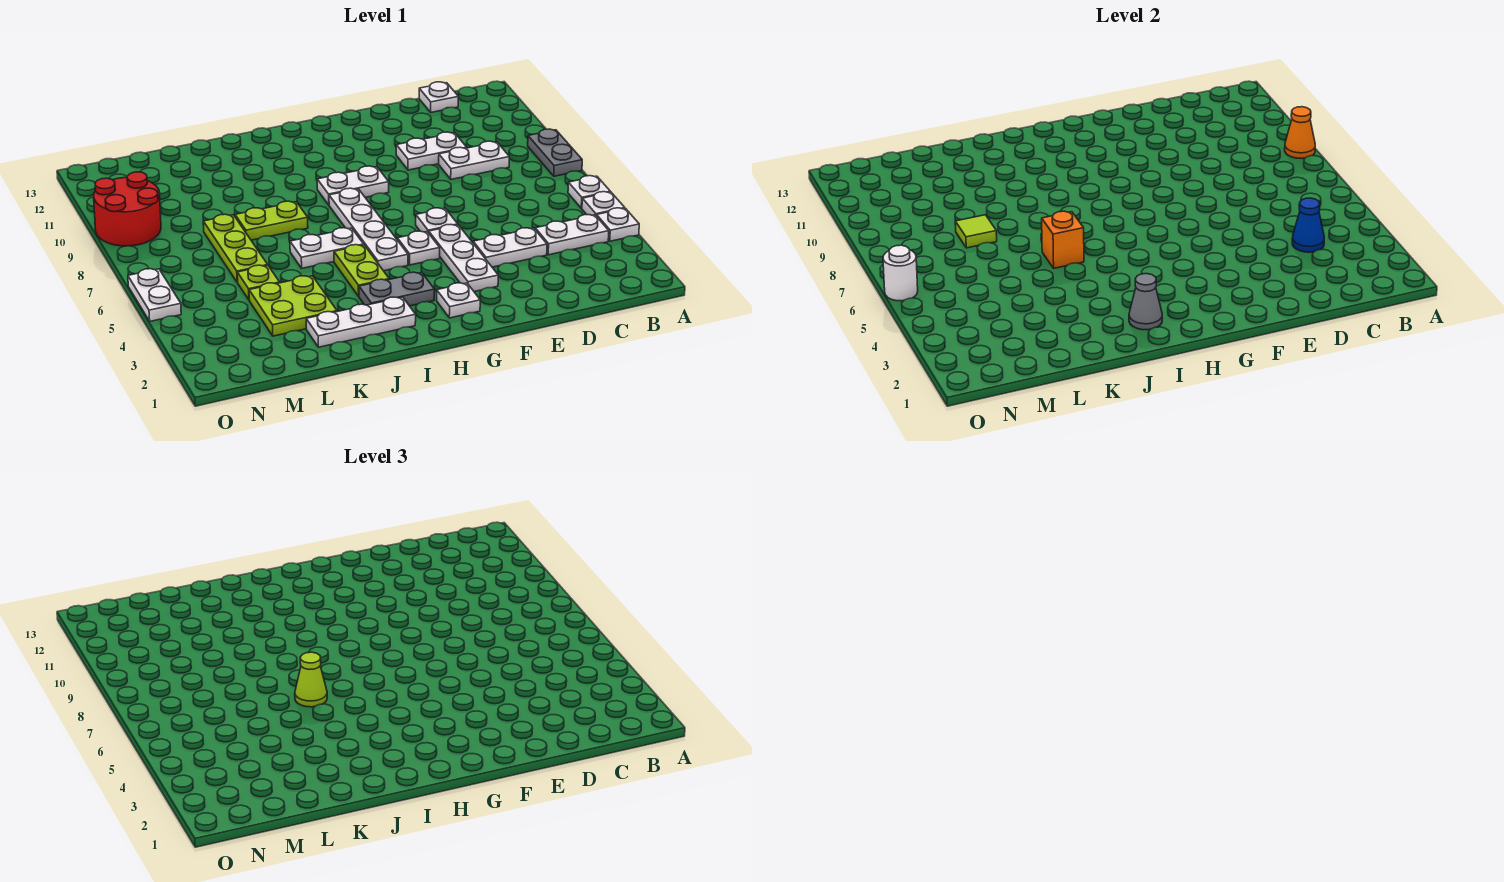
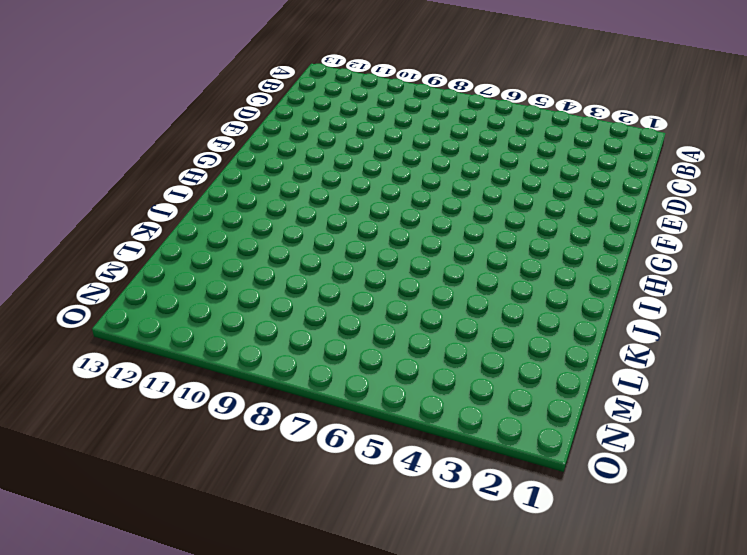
none -> white 1x1 plate [597,208,639,241]
none -> white 1x1 plate [582,192,625,216]
none -> white 1x1 plate [568,176,610,208]
none -> grey 1x2 plate [528,129,582,176]

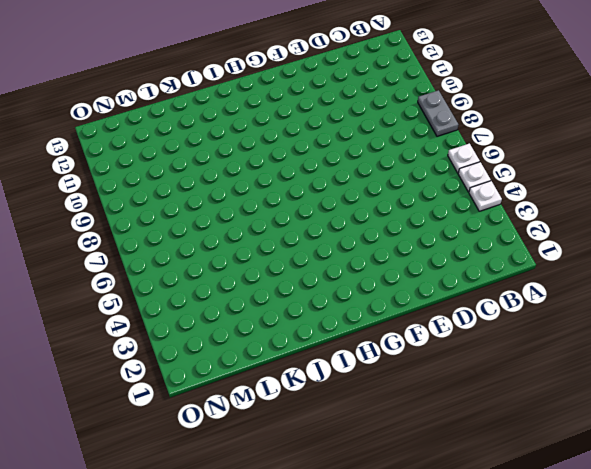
none -> white 1x2 plate [535,215,609,255]
none -> white 1x2 plate [439,141,509,179]
none -> white 1x1 plate [419,82,458,112]
none -> white 1x2 plate [473,228,547,267]

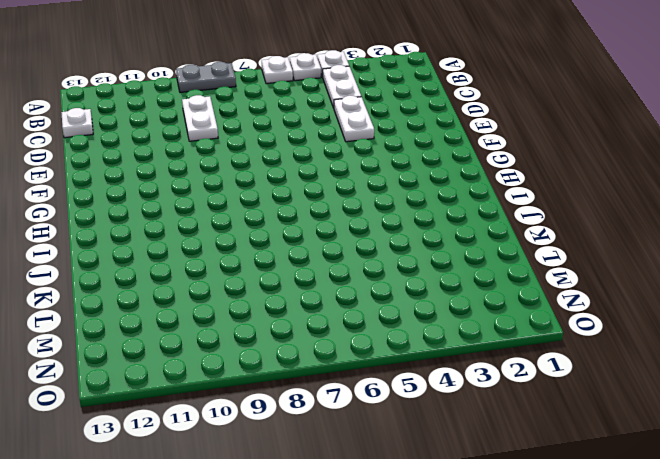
none -> white 1x2 plate [396,132,467,170]
none -> white 1x3 plate [429,225,498,292]
none -> white 1x1 plate [416,208,458,233]
none -> white 1x1 plate [437,283,480,318]

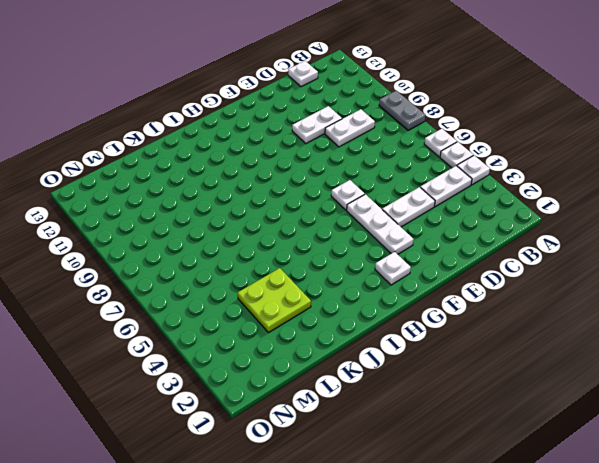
none -> white 1x1 plate [397,231,440,265]
none -> white 1x2 plate [317,166,389,205]
none -> grey 1x2 plate [359,272,435,306]
none -> white 1x4 plate [329,188,408,271]

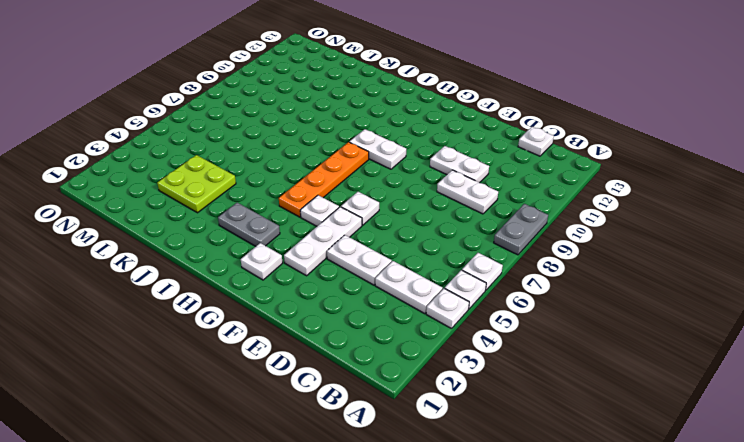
orange 1x4 plate [279,142,369,217] -> white 1x4 plate [329,188,408,271]
none -> white 1x3 plate [306,297,416,347]
none -> lime 1x2 plate [334,245,389,296]
none -> white 1x2 plate [290,228,364,268]
none -> lime 1x2 plate [235,201,308,240]

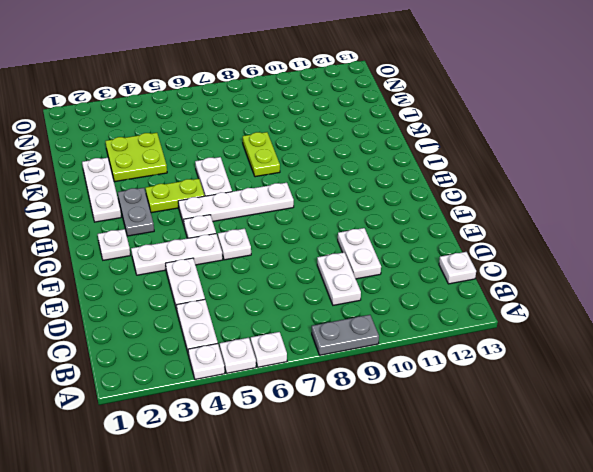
none -> white 1x2 plate [317,166,389,205]
none -> lime 1x1 plate [237,265,280,299]
none -> lime 1x3 plate [203,214,268,282]
none -> red 2x2 round brick [94,172,161,246]

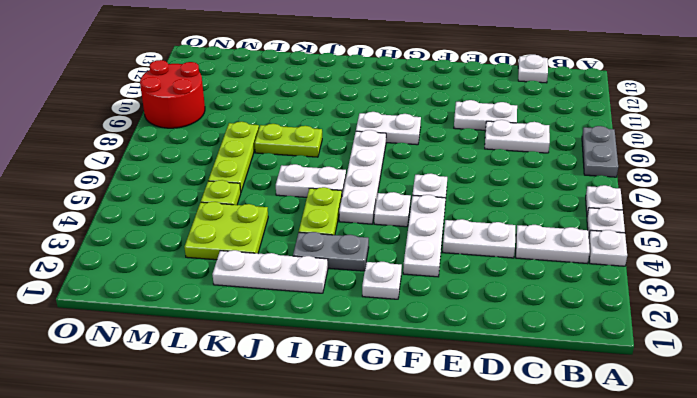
none -> white 1x2 plate [128,269,181,321]
none -> orange 1x1 cone [1285,107,1315,159]
none -> blue 1x1 cone [1292,198,1324,252]
none -> grey 1x1 cone [1129,274,1162,330]

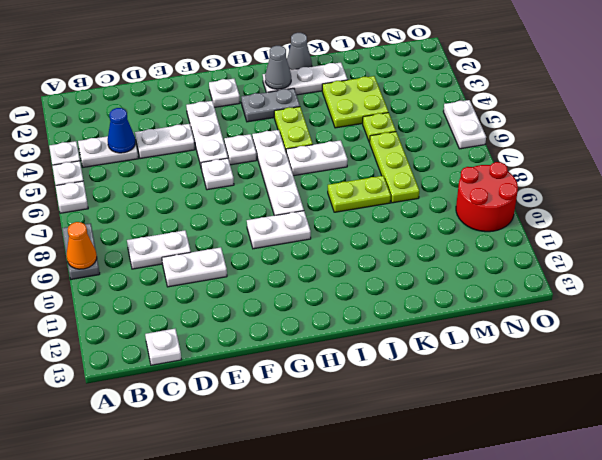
grey 1x1 cone [287,33,312,70] -> none
none -> orange 1x1 brick [1042,211,1084,268]
none -> lime 1x1 tile [955,215,997,248]
none -> white 1x1 round brick [883,245,918,301]
none -> lime 1x1 cone [295,652,327,707]

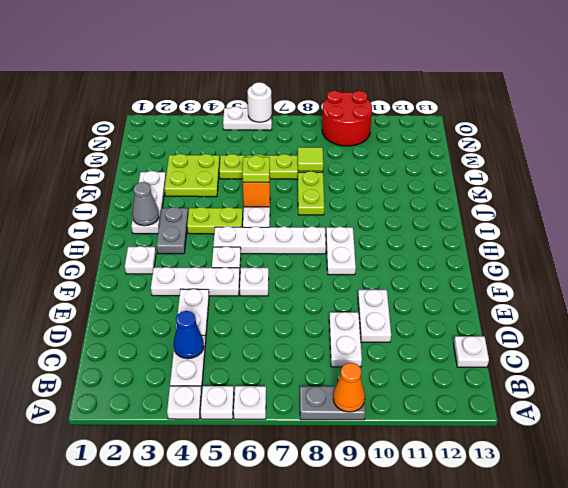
lime 1x1 plate [242,156,270,182] -> lime 1x1 cone [295,652,327,707]

